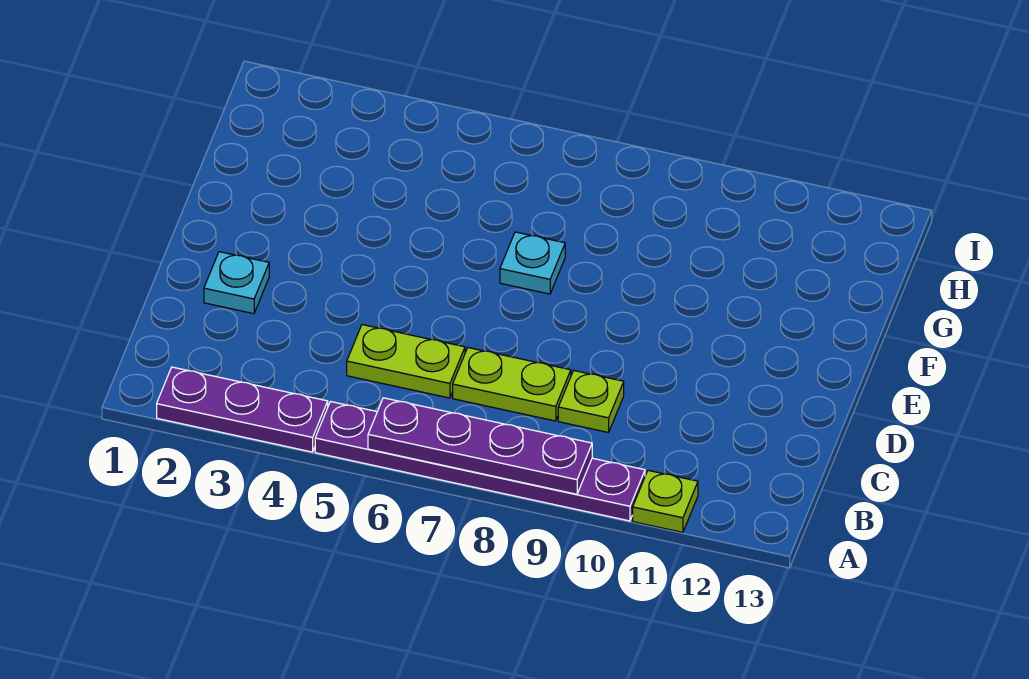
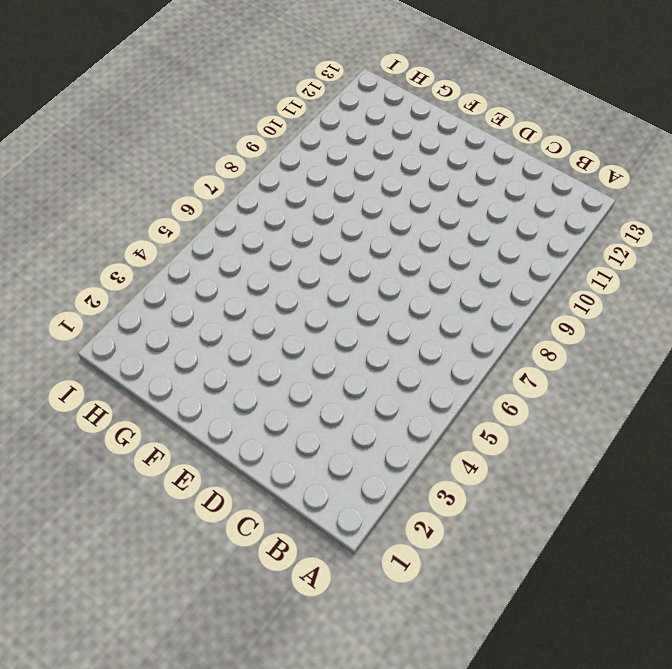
none -> purple 1x3 plate [157,367,328,452]
none -> purple 1x6 plate [315,402,645,521]

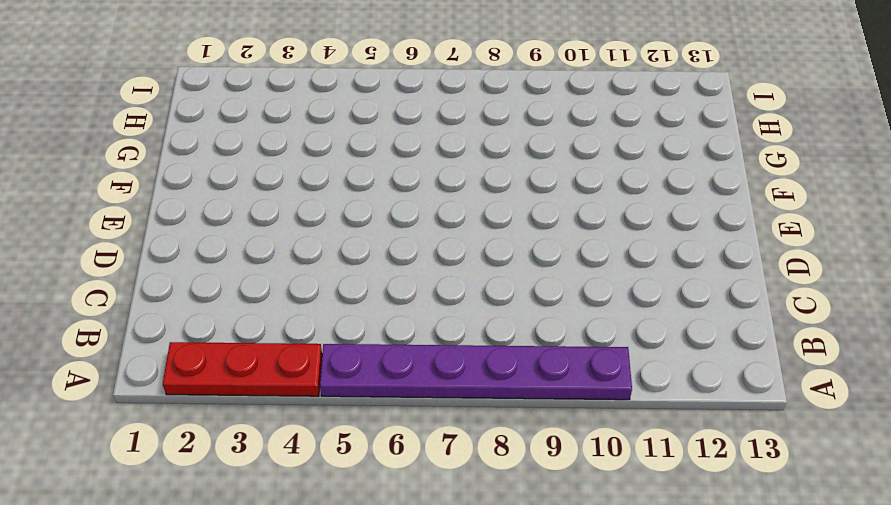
red 1x3 plate [163,342,322,396] -> purple 1x3 plate [157,367,328,452]
none -> lime 1x1 plate [633,470,698,532]
none -> lime 1x2 plate [347,325,465,398]

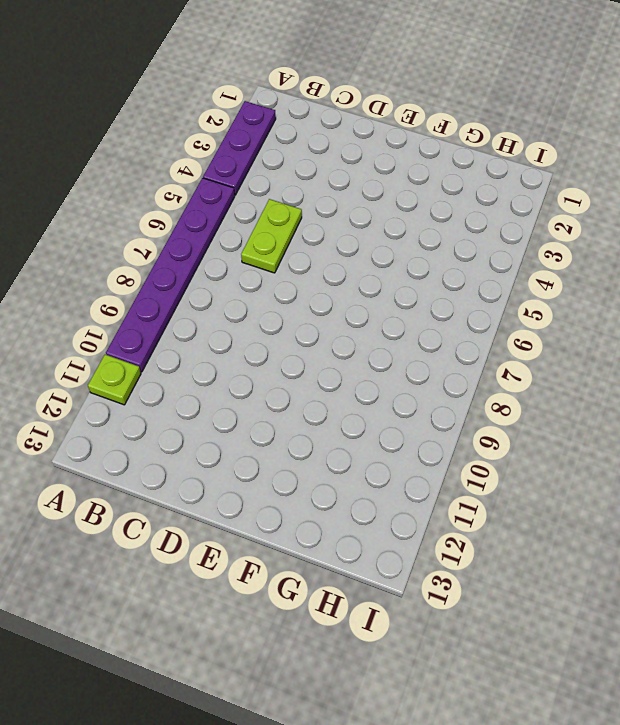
none -> lime 1x2 plate [453,348,571,421]
none -> lime 1x1 plate [558,371,624,432]

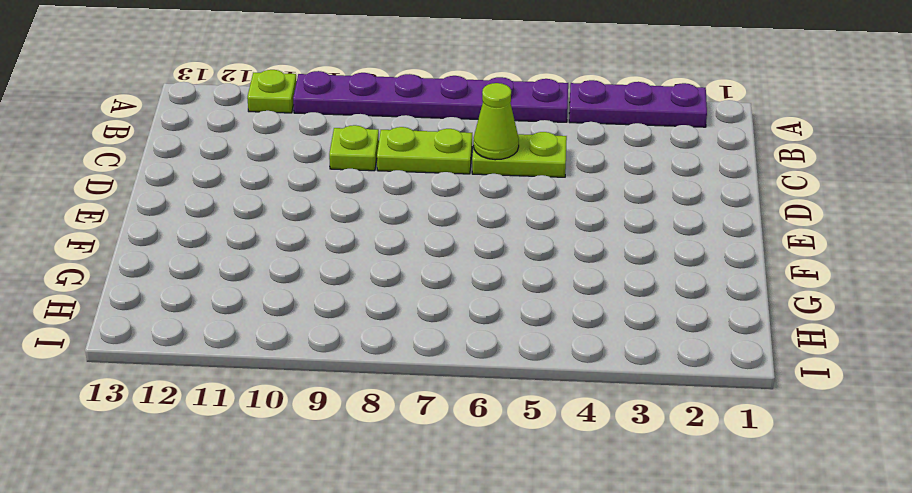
lime 1x1 cone [473,83,519,160] -> none
none -> cyan 1x1 plate [204,252,269,314]
none -> cyan 1x1 plate [500,232,565,294]

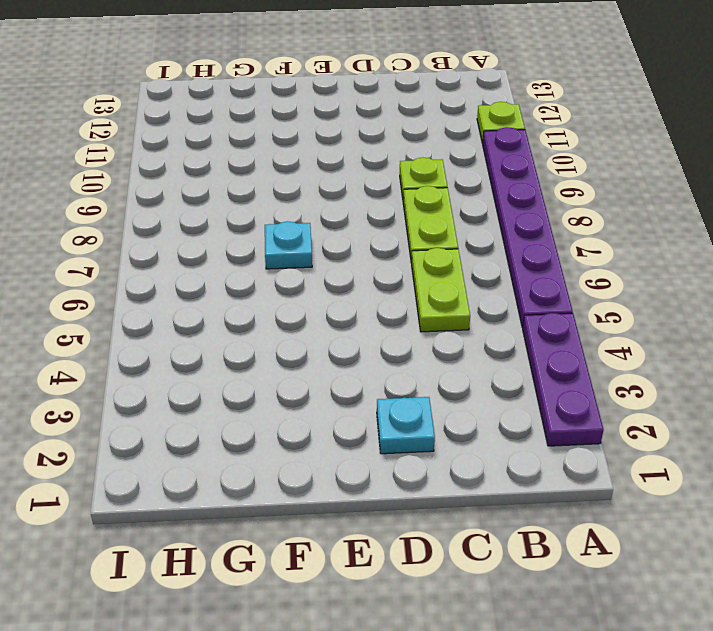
none -> purple 1x4 plate [368,398,592,494]

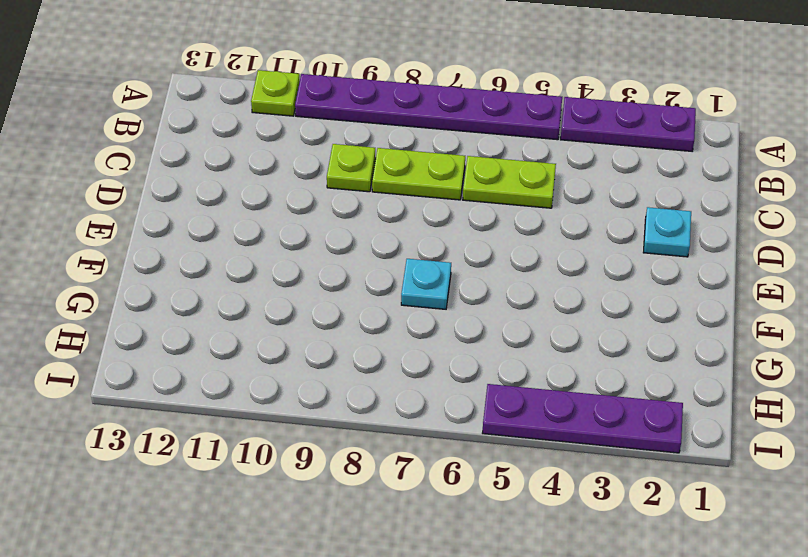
purple 1x4 plate [483,384,683,453] -> purple 1x4 plate moved to [368,398,592,494]

